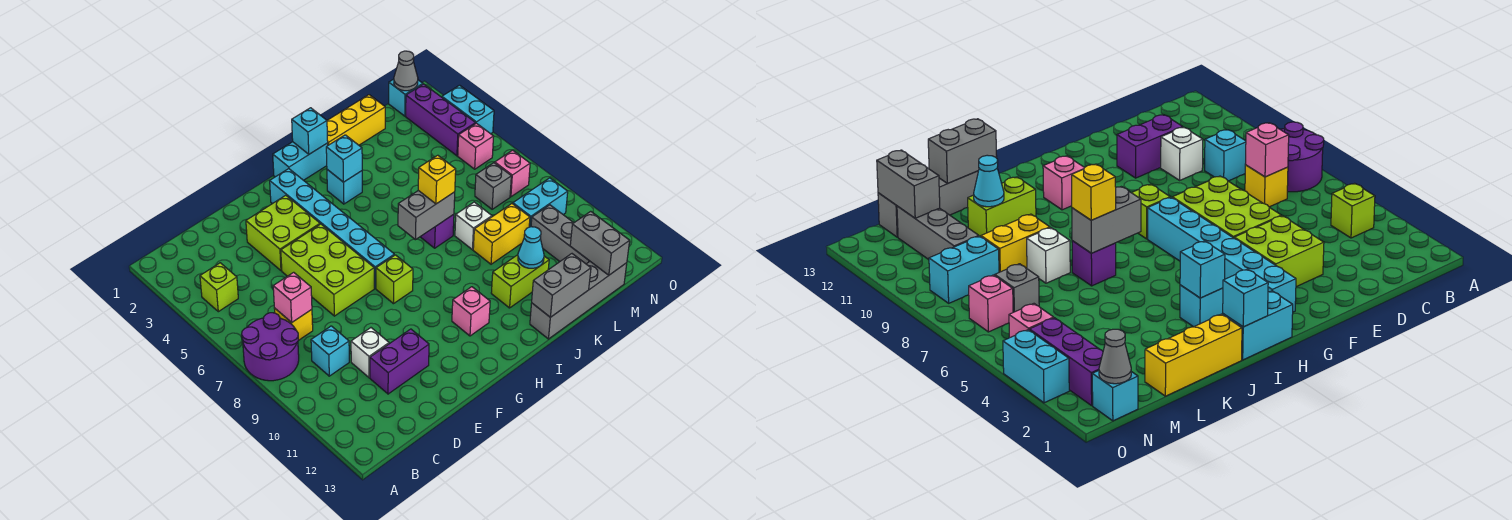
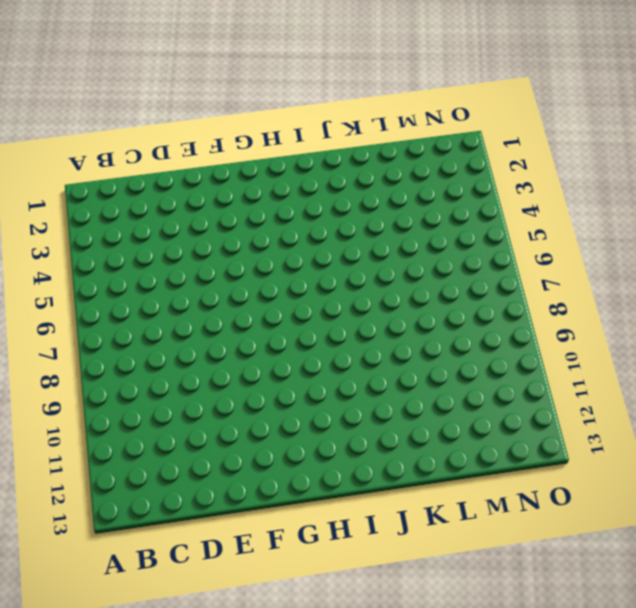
none -> purple 2x2 round brick [242,313,299,381]
none -> lime 1x1 brick [200,263,238,312]
none -> yellow 1x1 brick [274,308,313,341]
none -> cyan 1x1 brick [311,326,349,376]

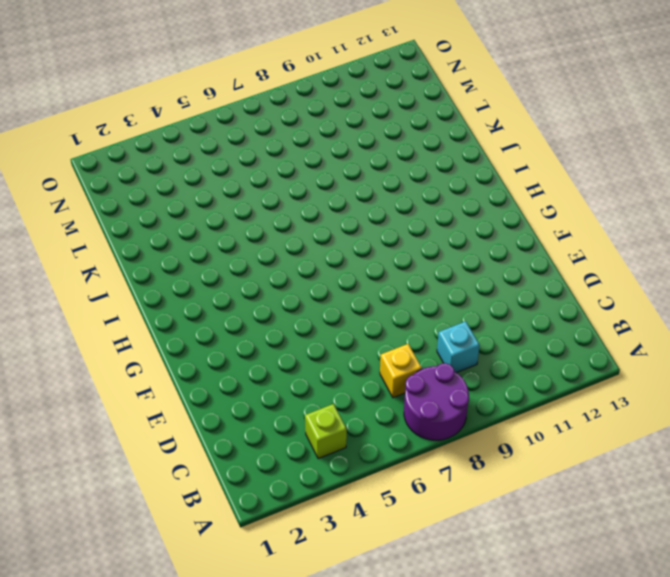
none -> white 1x1 brick [351,328,389,378]
none -> purple 1x2 brick [370,329,429,394]
none -> lime 2x2 brick [246,195,320,271]
none -> lime 2x3 brick [281,224,374,316]

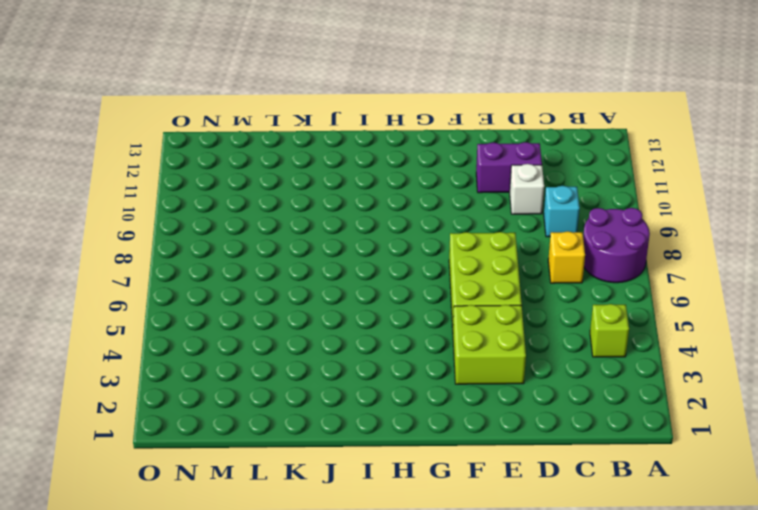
none -> cyan 1x6 brick [270,169,394,288]
none -> lime 1x1 brick [376,255,413,304]
none -> cyan 1x2 brick [273,142,328,180]
none -> pink 1x1 brick [452,287,490,336]

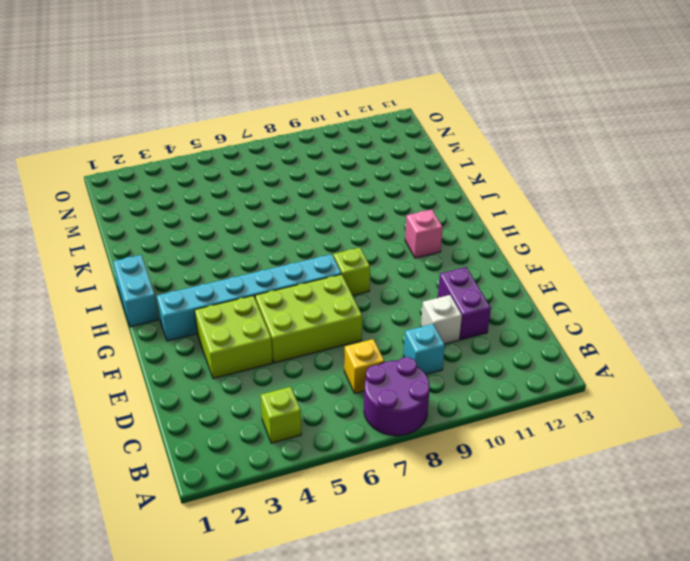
none -> cyan 1x1 brick [327,170,362,204]
none -> yellow 1x3 brick [327,95,385,145]
none -> purple 1x1 brick [420,214,454,248]
none -> lime 1x2 brick [491,255,549,308]

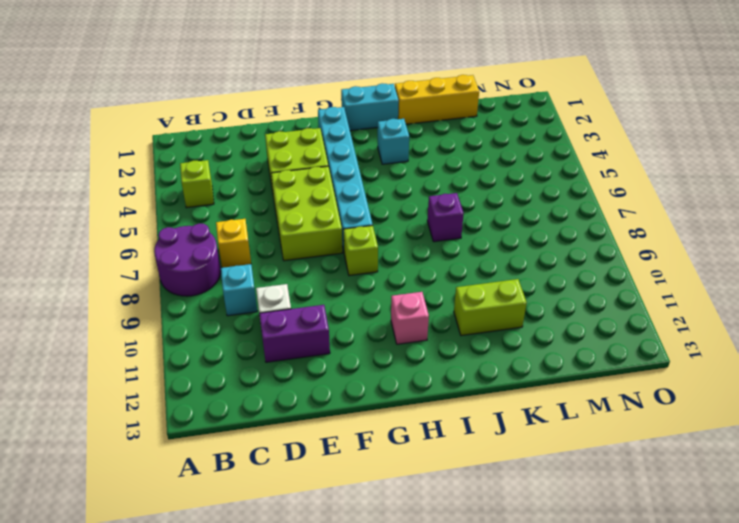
none -> grey 1x4 brick [530,262,627,339]
none -> white 1x1 brick [455,202,492,250]
none -> yellow 1x2 brick [473,204,530,264]
none -> grey 1x1 brick [475,163,511,209]

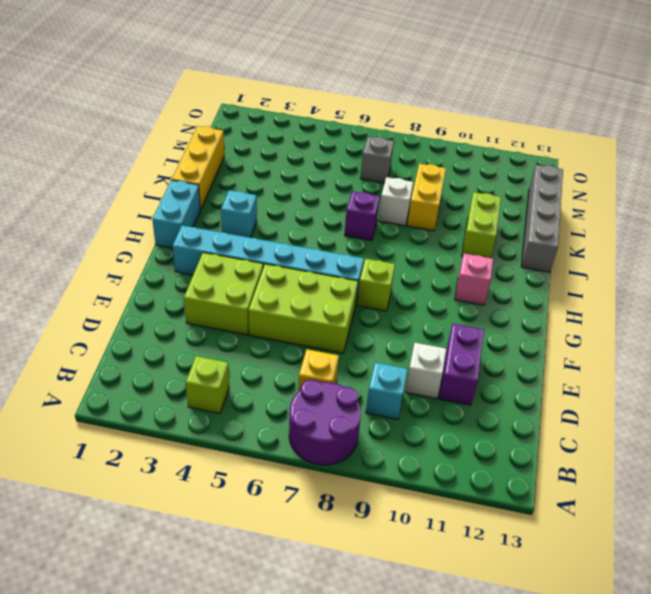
none -> cyan 1x2 brick [513,178,568,227]
none -> grey 1x3 brick [531,205,590,264]
none -> cyan 1x1 brick [389,79,423,116]
none -> purple 1x3 brick [406,84,476,156]

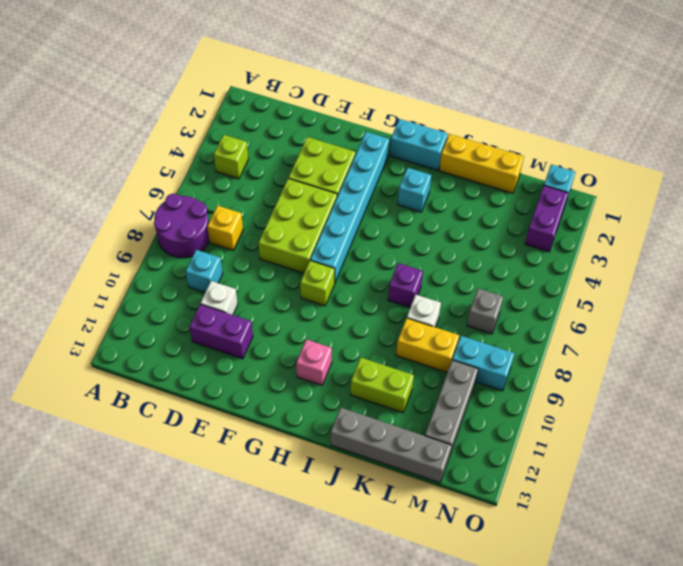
purple 1x2 brick [525,186,568,252] -> purple 1x3 brick [406,84,476,156]
none -> pink 1x1 brick [458,123,494,169]
none -> pink 1x1 brick [495,150,530,197]
none -> cyan 1x2 brick [442,85,494,134]
none -> pink 1x1 brick [273,272,312,322]

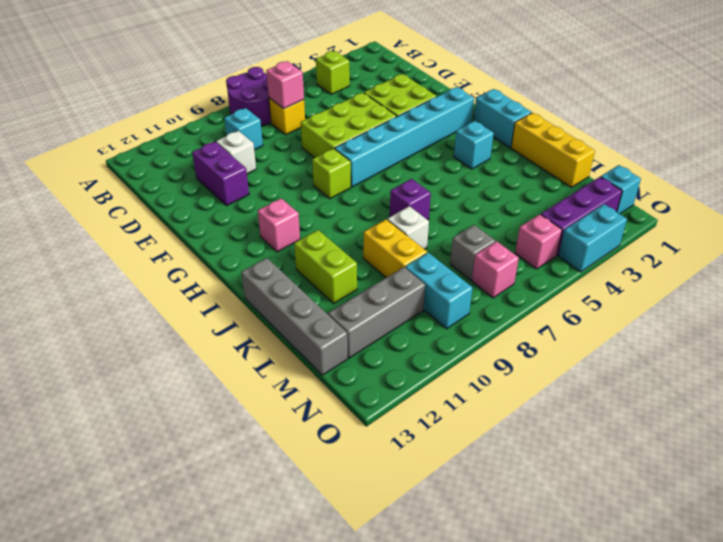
none -> cyan 1x1 brick [292,108,328,154]
none -> cyan 1x1 brick [326,135,362,182]
none -> grey 1x2 brick [398,190,455,240]
none -> grey 1x2 brick [532,254,591,317]

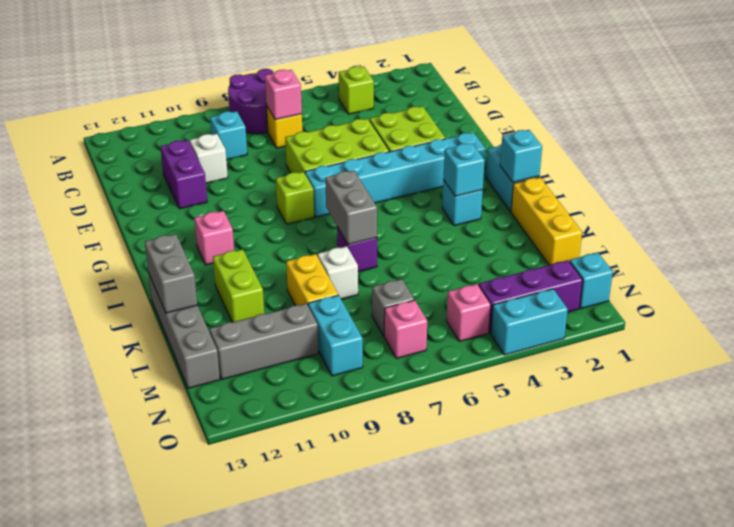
none -> cyan 1x1 cone [518,227,544,268]
none -> grey 1x2 brick [570,211,630,275]
none -> grey 1x1 cone [394,51,418,91]
none -> yellow 1x1 brick [418,155,456,204]

